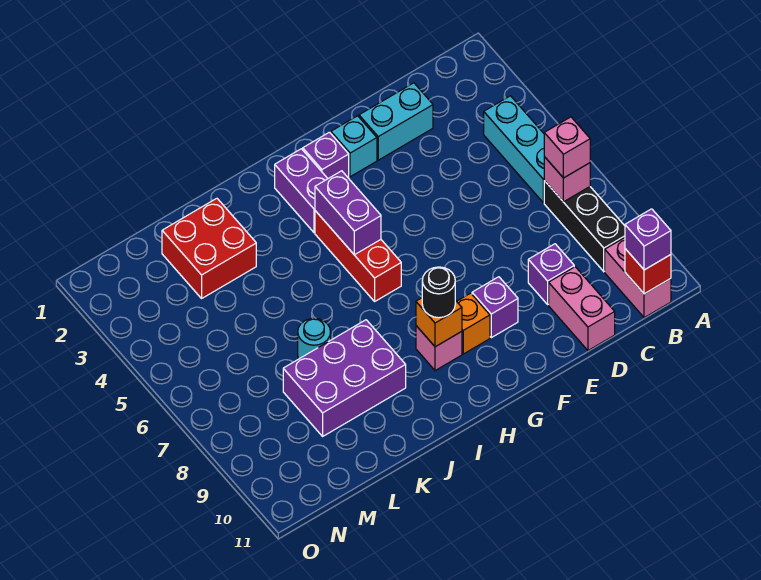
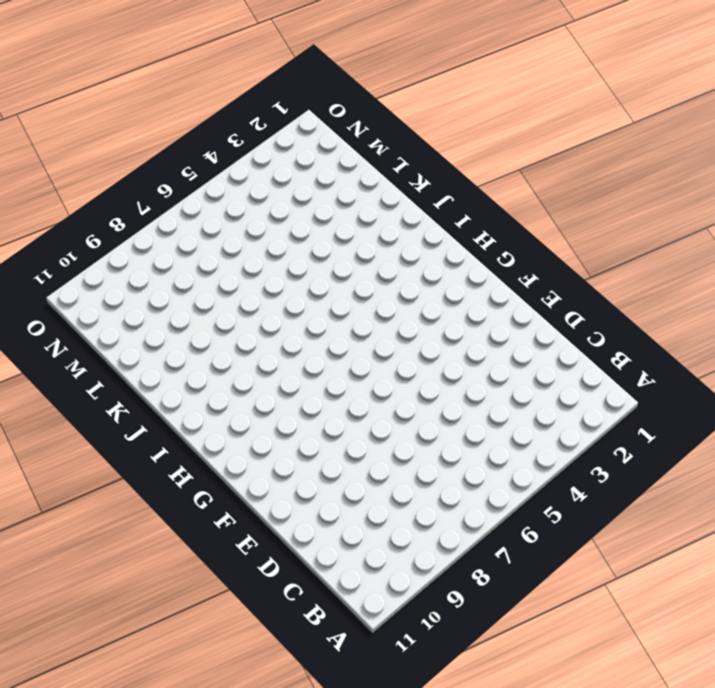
none -> cyan 1x3 brick [484,96,544,203]
none -> black 1x3 brick [544,181,625,271]
none -> pink 1x2 brick [605,238,671,318]

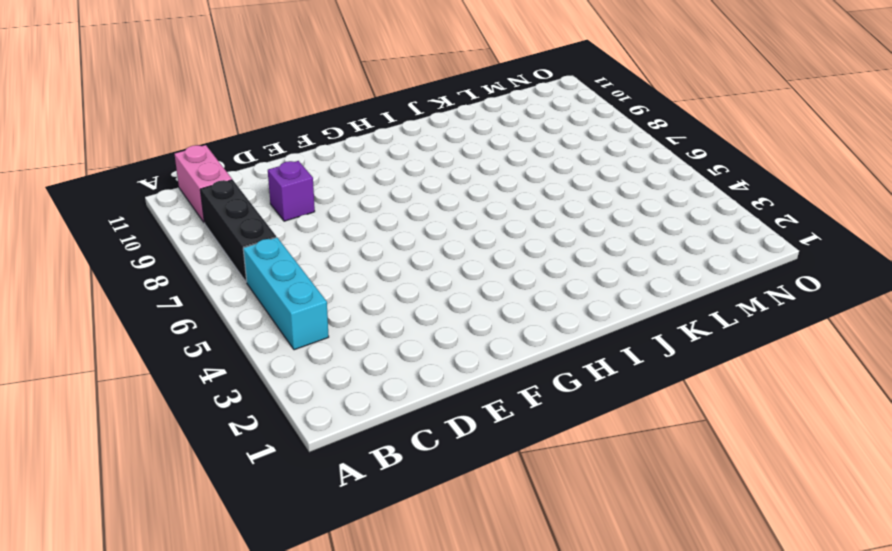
none -> cyan 1x2 brick [359,83,433,160]
none -> pink 1x2 brick [549,267,615,350]
none -> cyan 1x1 brick [331,116,377,177]

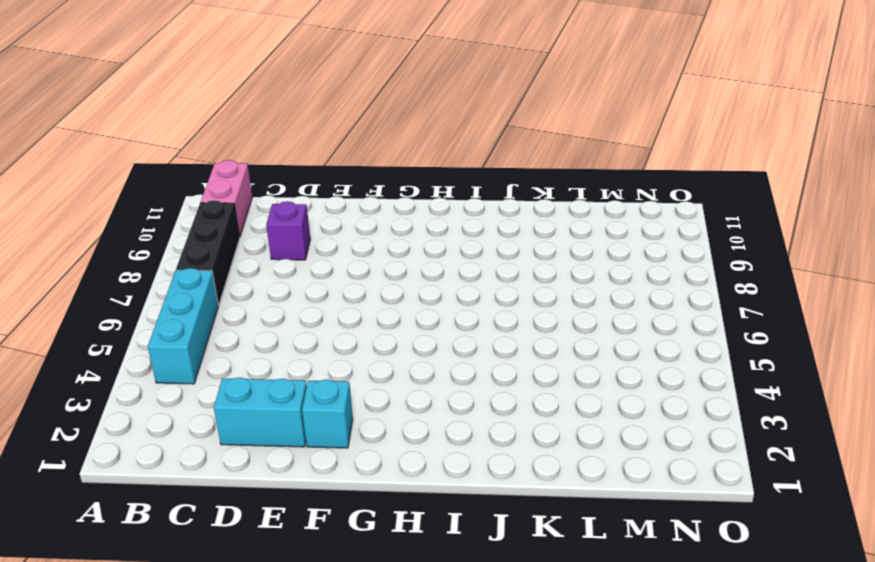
none -> pink 1x2 brick [549,267,615,350]
none -> purple 1x1 brick [472,277,518,338]
none -> purple 1x1 brick [303,132,349,178]

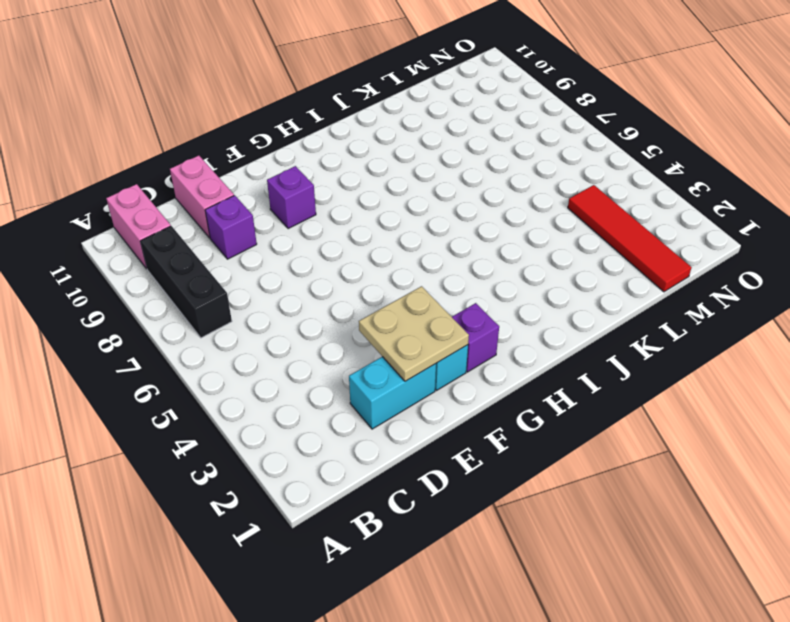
tan 2x2 plate [359,286,469,381] -> none
red 1x4 tile [568,185,692,292] -> none
none -> cyan 1x3 brick [484,96,544,203]
none -> orange 1x1 brick [457,293,490,354]
none -> purple 1x2 brick [275,149,328,233]

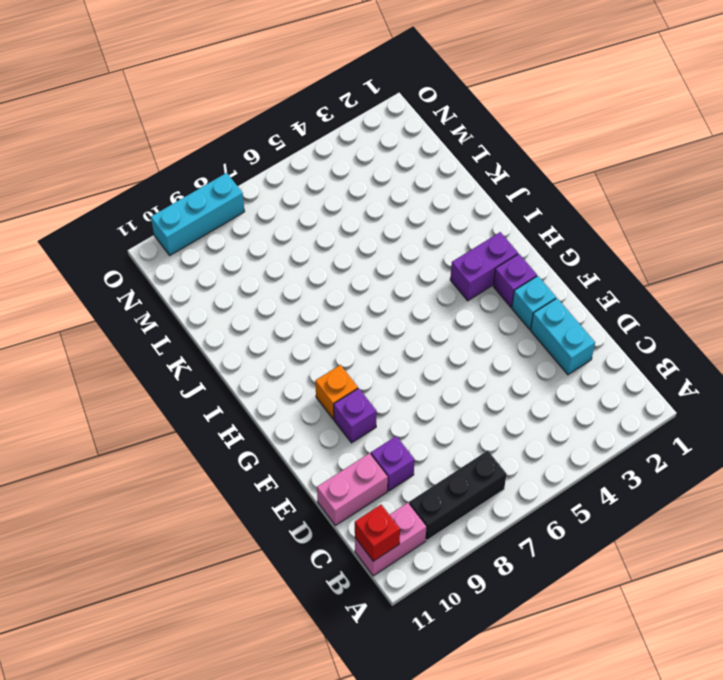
cyan 1x3 brick [151,173,245,255] -> cyan 1x3 brick moved to [484,96,544,203]
none -> red 1x3 brick [315,211,401,301]
none -> pink 1x1 brick [416,326,462,371]
none -> purple 2x3 brick [283,320,406,436]

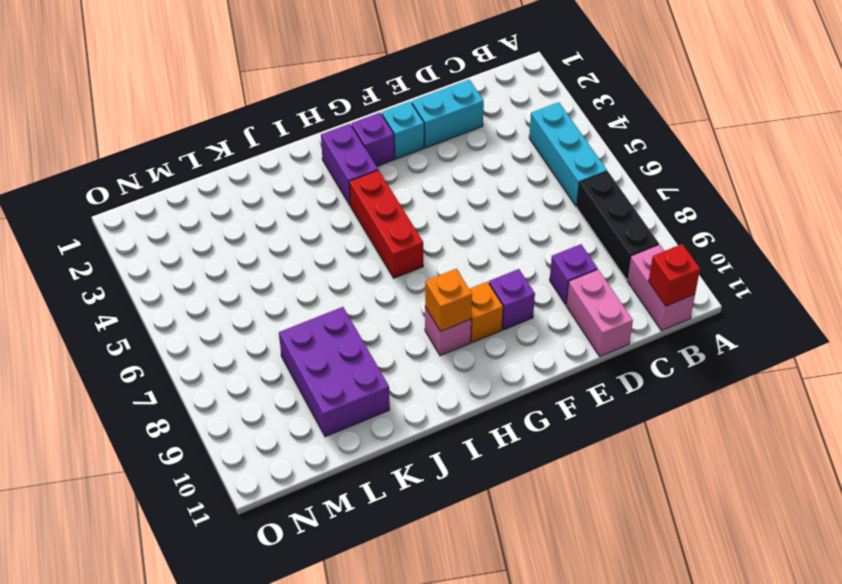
purple 2x3 brick [279,307,390,437] -> purple 2x3 brick turned to [283,320,406,436]
none -> red 2x2 brick [162,198,256,298]
none -> cyan 1x1 round brick [298,318,331,359]
none -> pink 1x1 brick [544,157,590,202]

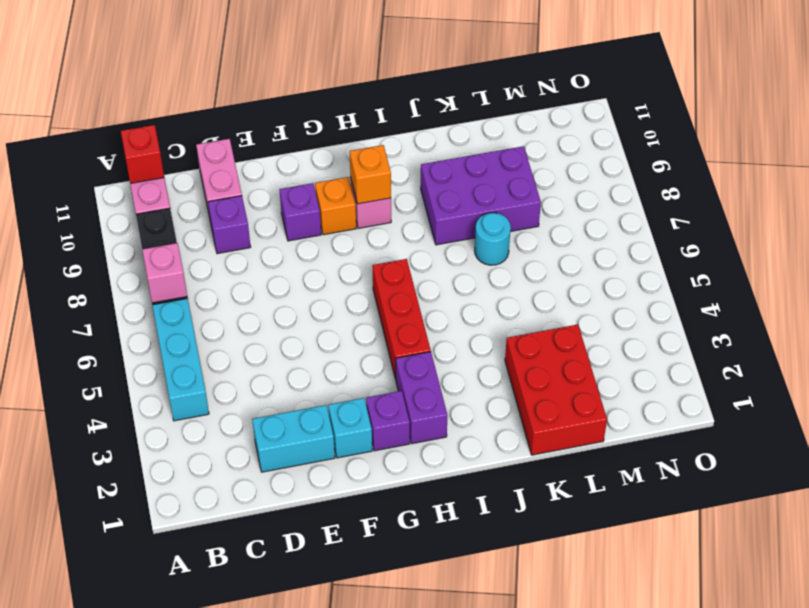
red 2x3 brick [505,325,607,455] -> red 2x2 brick [162,198,256,298]
none -> purple 1x2 brick [315,171,381,255]
none -> pink 1x1 brick [544,117,590,178]
none -> purple 1x1 brick [625,209,671,270]

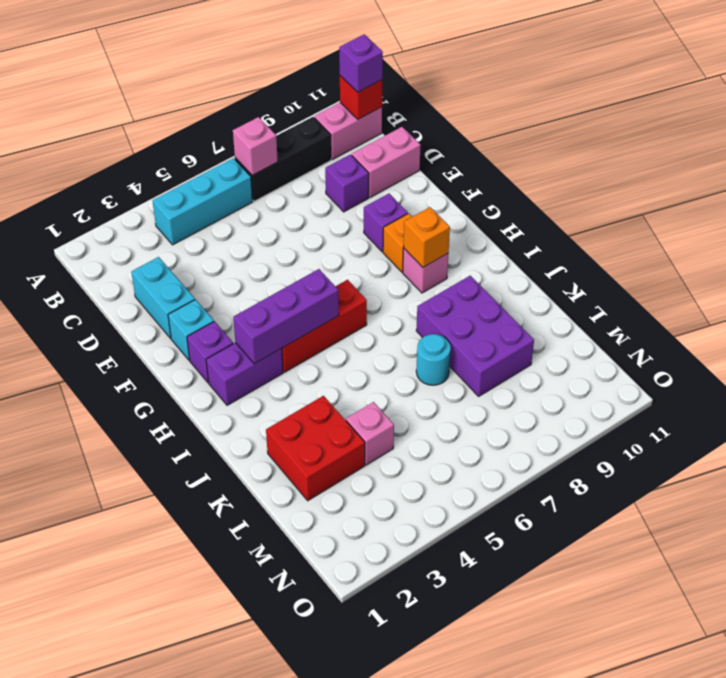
purple 1x3 brick [233,269,339,364] -> purple 1x2 brick [315,171,381,255]
pink 1x1 brick [346,402,394,465] -> pink 1x1 brick moved to [544,117,590,178]
none -> black 1x1 round brick [422,267,455,318]

